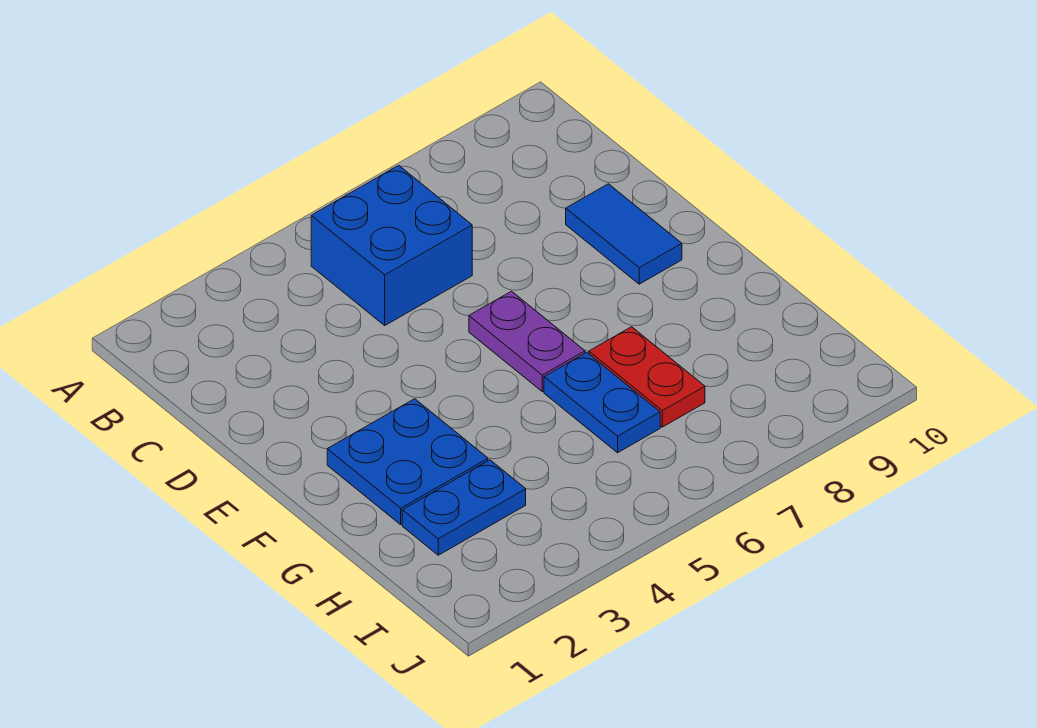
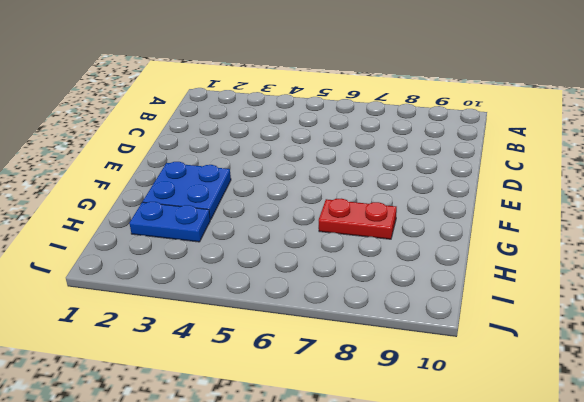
red 1x2 plate [319,199,397,239] -> red 1x2 plate turned to [589,327,705,427]
none -> blue 2x2 brick [311,165,472,325]
none -> blue 1x2 tile [566,184,682,284]

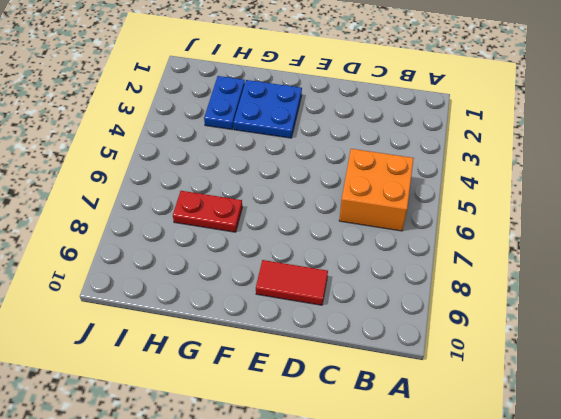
orange 2x2 brick [339,149,414,231] -> blue 2x2 brick [311,165,472,325]
red 1x2 tile [256,260,328,305] -> blue 1x2 tile [566,184,682,284]
none -> purple 1x2 plate [469,291,585,392]
none -> blue 1x2 plate [544,352,660,453]

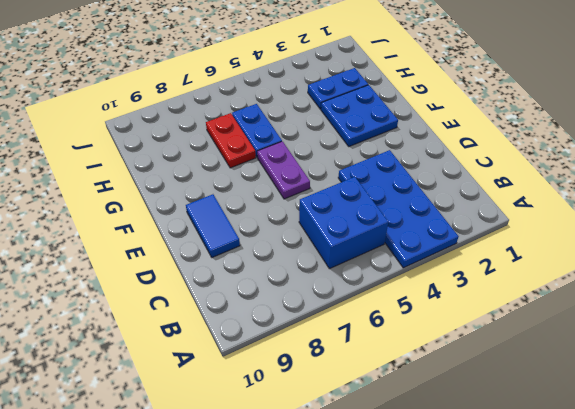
blue 2x4 plate [338,150,459,268] -> none

